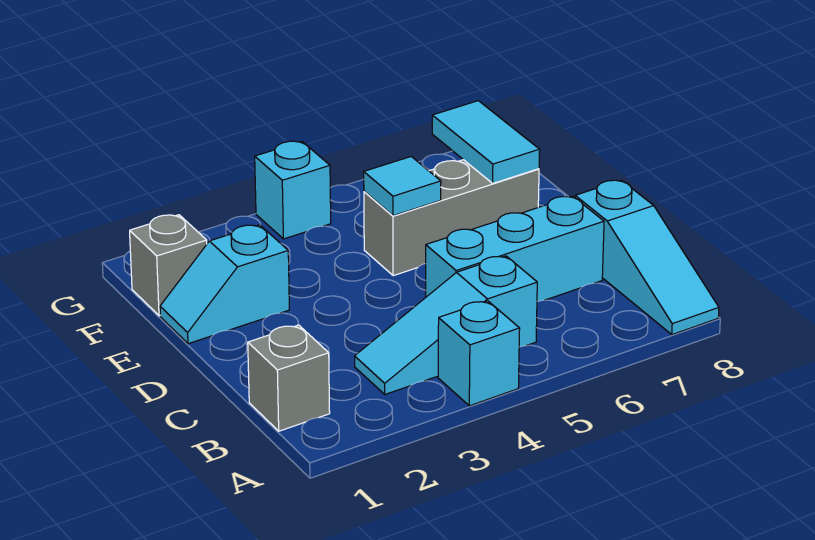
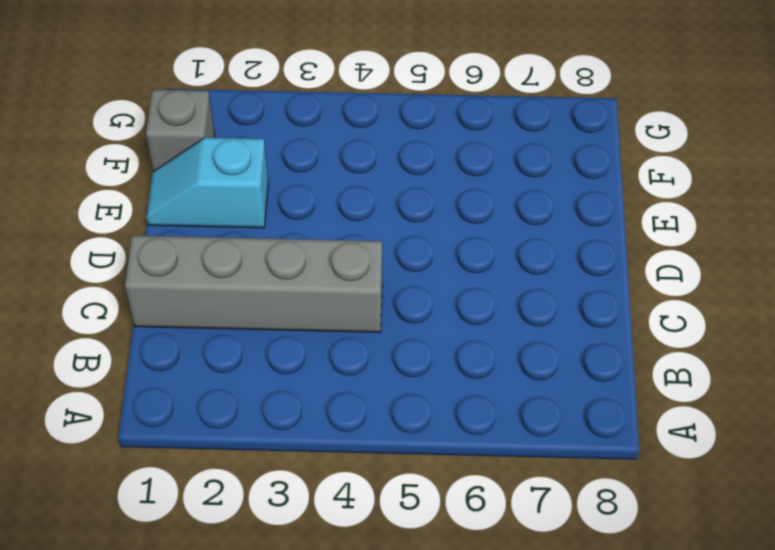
grey 1x4 brick [125,235,382,332] -> none
none -> cyan 1x1 brick [438,301,520,406]
none -> cyan 1x3 slope [575,180,719,335]

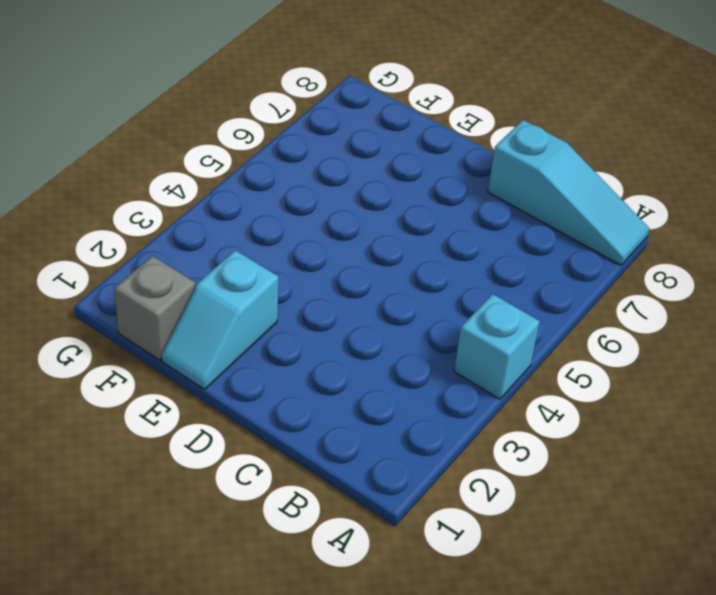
none -> grey 1x1 brick [248,325,330,431]
none -> cyan 1x3 slope [355,256,537,394]

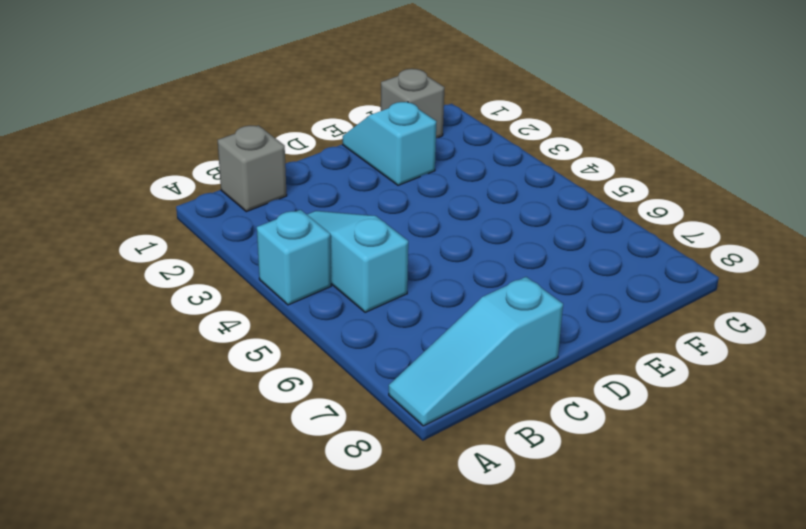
none -> cyan 1x3 brick [426,196,604,301]
none -> grey 1x3 brick [364,160,539,276]

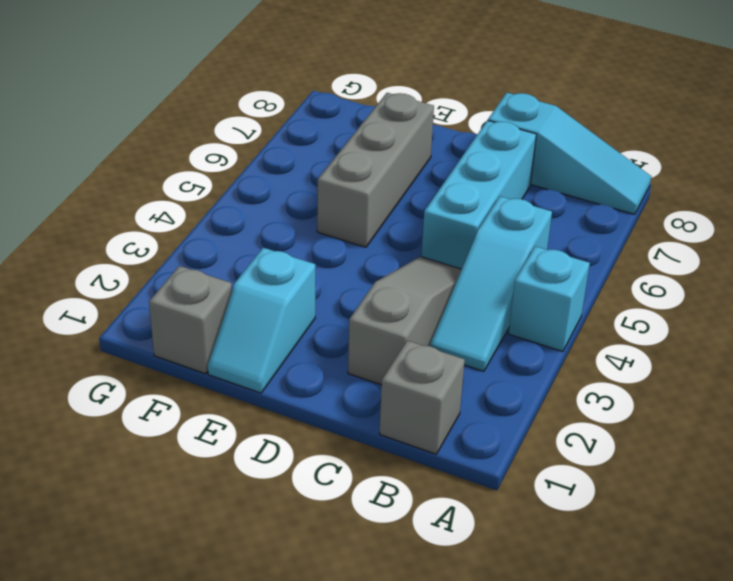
grey 1x3 slope [348,257,462,385] -> none
none -> cyan 1x1 brick [255,141,331,239]
none -> cyan 1x1 tile [364,157,441,216]

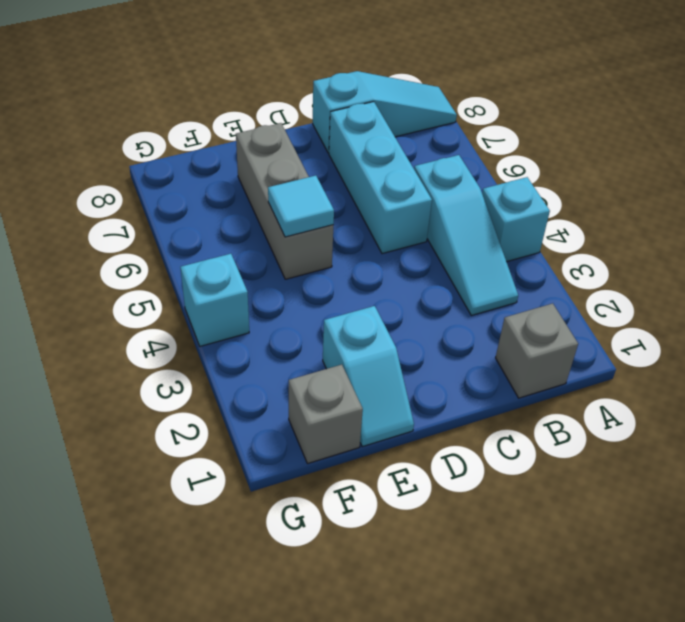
none -> cyan 1x2 tile [432,101,540,183]

